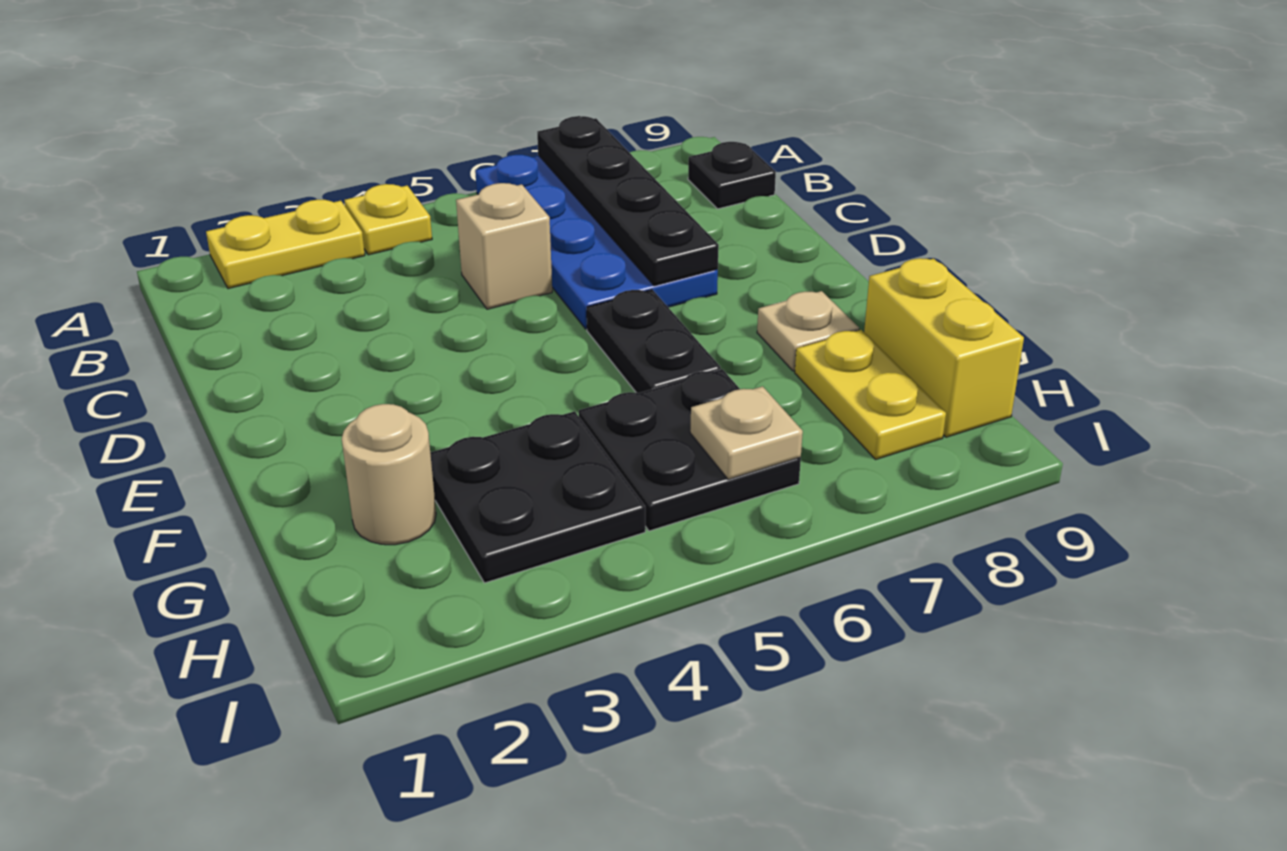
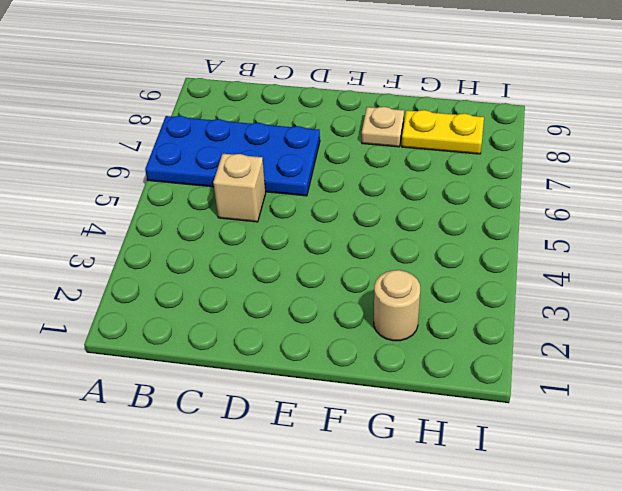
none -> yellow 1x2 plate [206,199,365,289]
none -> yellow 1x1 plate [344,184,432,255]
none -> black 1x1 plate [688,142,776,209]

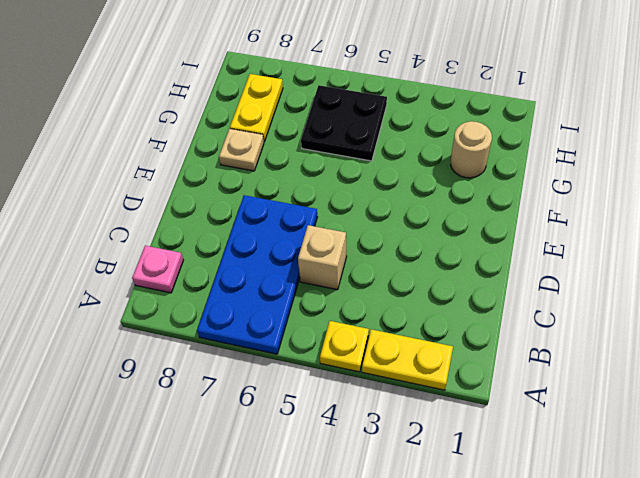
pink 1x1 plate [132,246,183,293] -> black 1x1 plate [688,142,776,209]
none -> black 1x2 plate [587,290,721,393]
none -> black 2x2 plate [430,411,645,583]
none -> yellow 1x2 brick [864,258,1024,437]

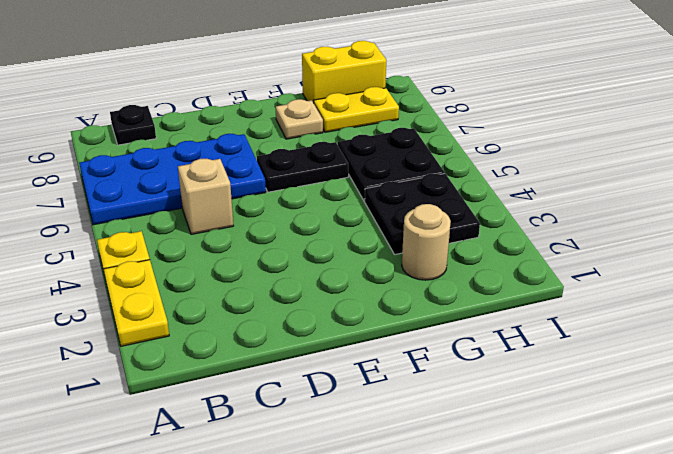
none -> black 1x4 plate [537,116,719,286]
none -> tan 1x1 plate [690,386,803,480]

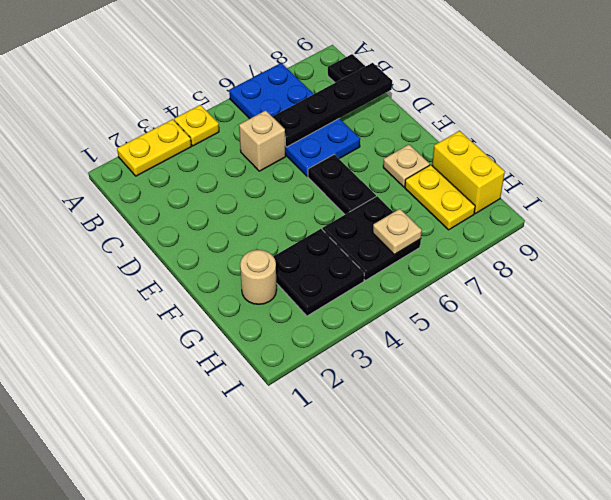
black 1x4 plate [272,63,392,147] -> black 1x4 plate turned to [537,116,719,286]

